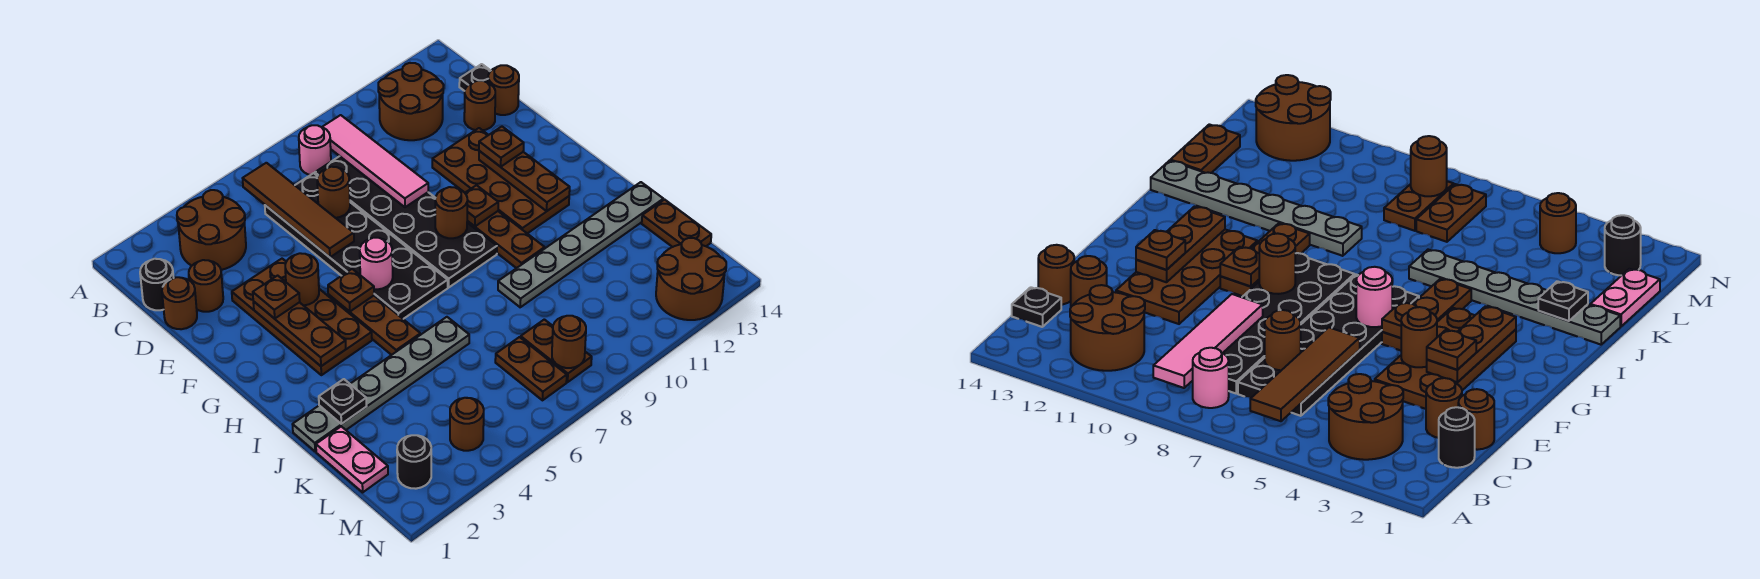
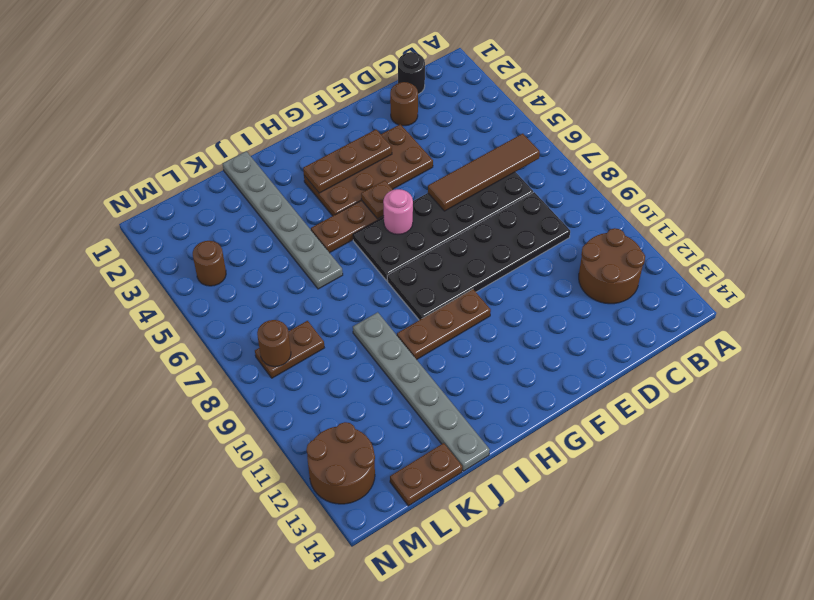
none -> brown 2x2 round brick [177,190,246,270]
none -> pink 1x1 round brick [299,125,331,175]
none -> black 1x1 plate [459,64,491,91]
none -> brown 1x1 round brick [162,277,197,329]

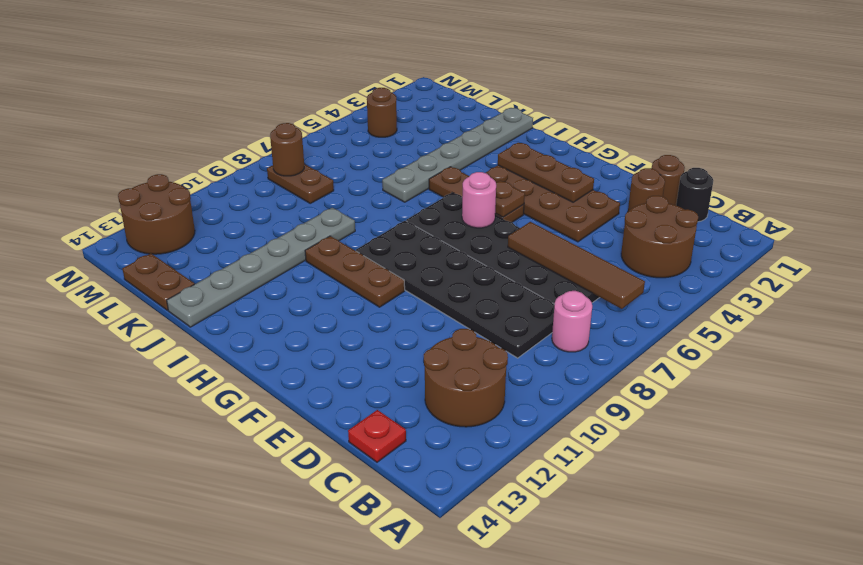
red 1x1 plate [348,410,406,462] -> black 1x1 plate [459,64,491,91]
none -> brown 1x1 round brick [464,81,495,130]
none -> brown 1x1 round brick [488,65,519,115]
none -> brown 2x4 plate [432,128,569,234]
none -> pink 1x2 plate [316,426,388,492]

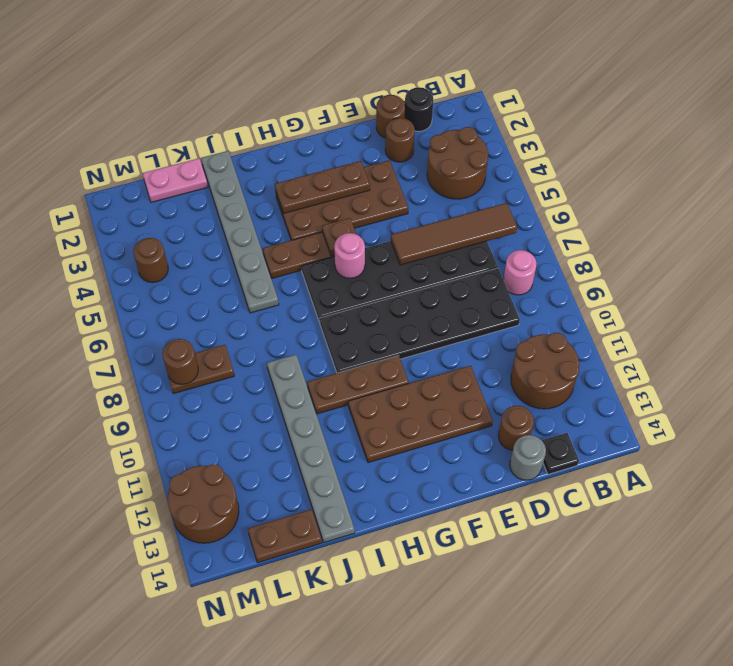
grey 1x1 round brick [510,435,546,480] -> brown 1x1 round brick [488,65,519,115]
none -> brown 1x2 plate [495,337,567,400]
none -> black 1x1 round brick [397,435,431,489]
none -> pink 1x4 tile [323,115,428,207]
none -> brown 1x1 round brick [317,167,350,218]

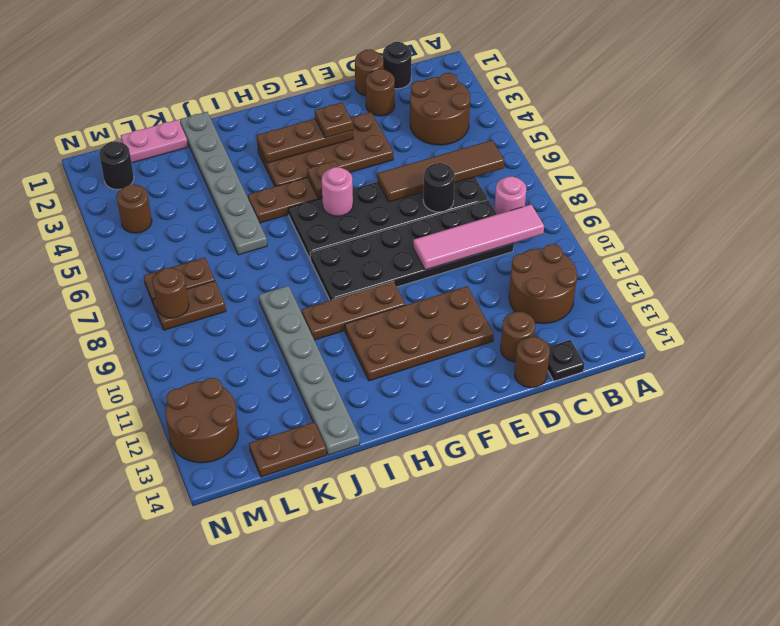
black 1x1 round brick [423,163,455,212] -> brown 1x1 round brick [317,167,350,218]
none -> brown 1x1 round brick [285,253,319,305]
none -> brown 1x3 plate [479,151,570,211]
none -> brown 1x1 round brick [435,187,467,238]
none -> brown 1x1 plate [465,185,498,226]

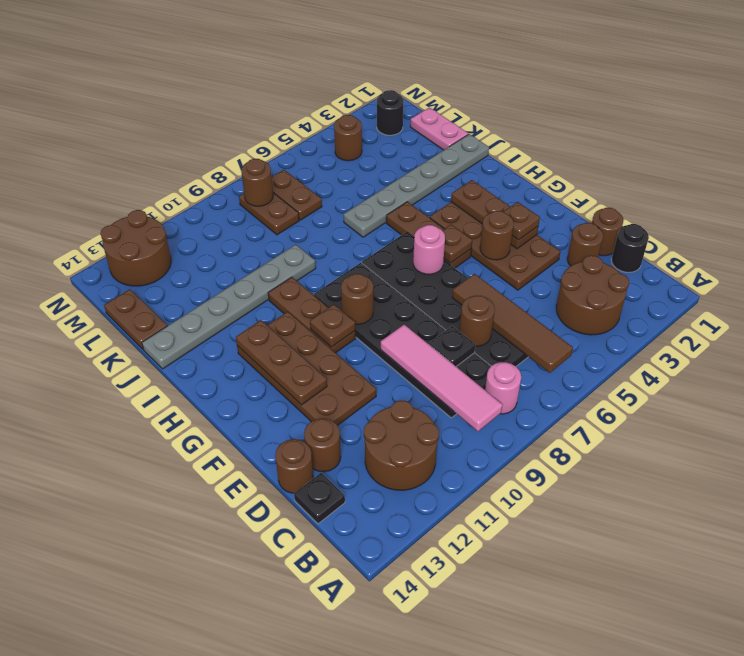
black 1x1 plate [429,326,475,366] -> black 1x1 plate moved to [319,379,367,424]
none -> brown 1x1 plate [479,127,524,167]

